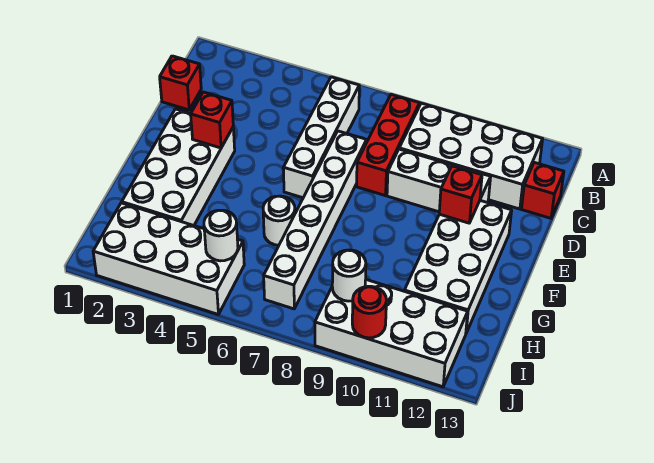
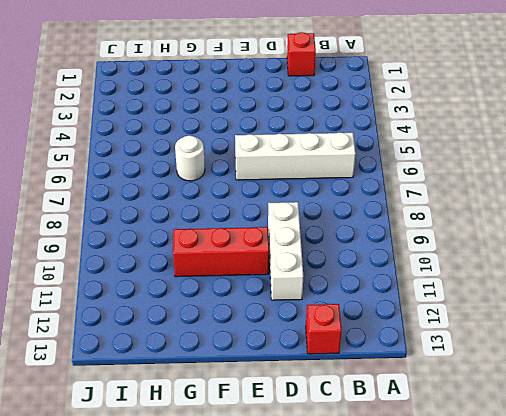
red 1x3 brick [173,227,269,277] -> red 1x3 brick moved to [357,94,420,196]
none -> white 2x4 brick [399,103,542,209]
none -> white 1x6 brick [264,131,367,309]
none -> white 2x4 brick [122,109,235,226]

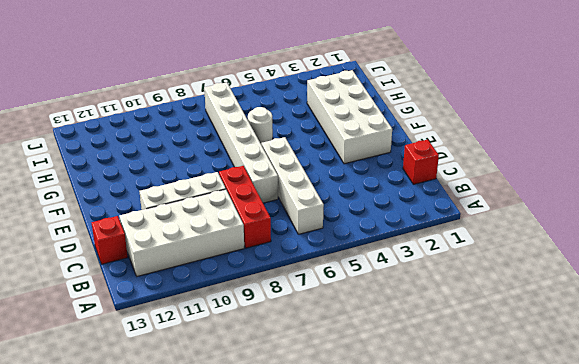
none -> white 2x4 brick [404,201,512,333]
none -> white 2x4 brick [93,203,244,315]
none -> white 2x4 brick [315,280,468,387]

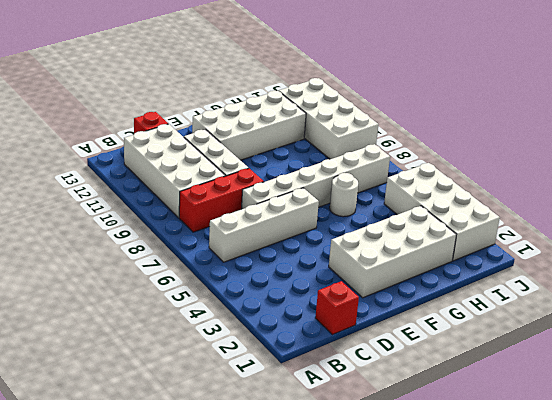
none -> red 1x1 brick [191,92,233,148]
none -> red 1x1 brick [439,166,482,223]
none -> white 1x1 round brick [204,210,238,261]

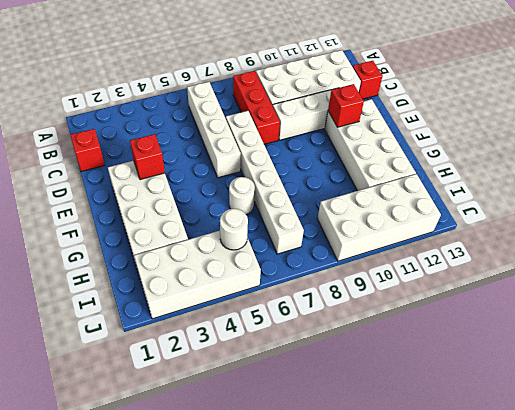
none -> white 1x1 round brick [332,250,366,301]
none -> red 1x1 round brick [352,286,386,338]

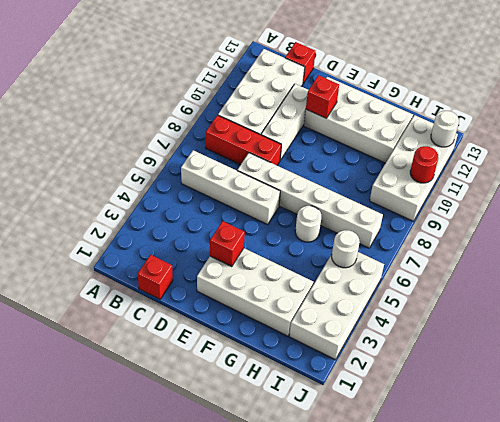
white 1x1 round brick [431,111,459,147] -> white 1x1 round brick moved to [332,250,366,301]

